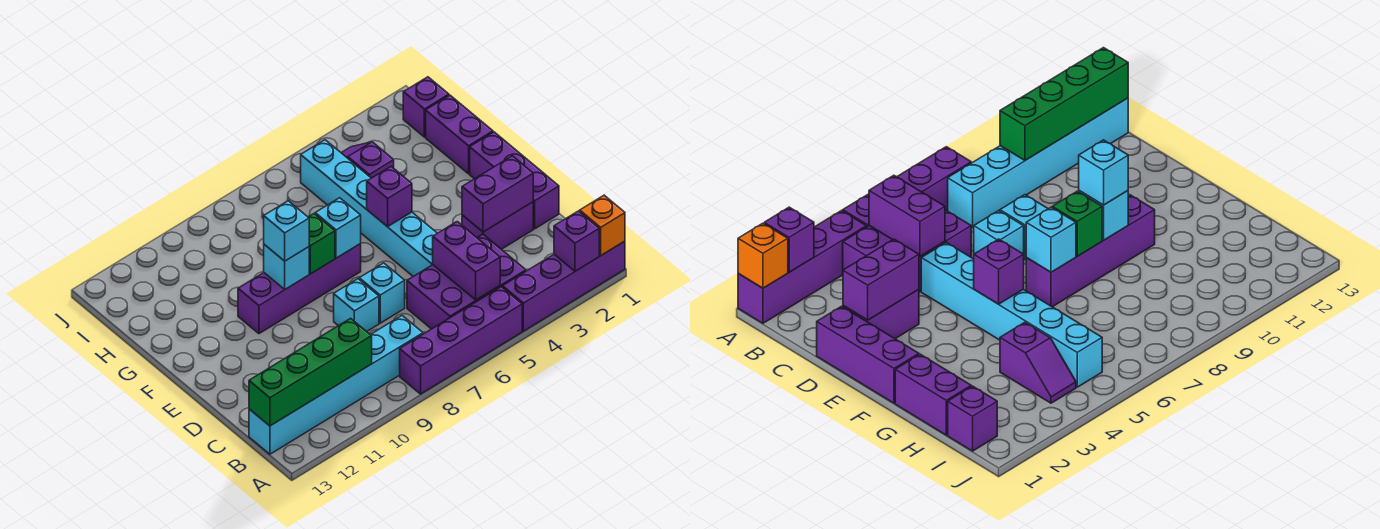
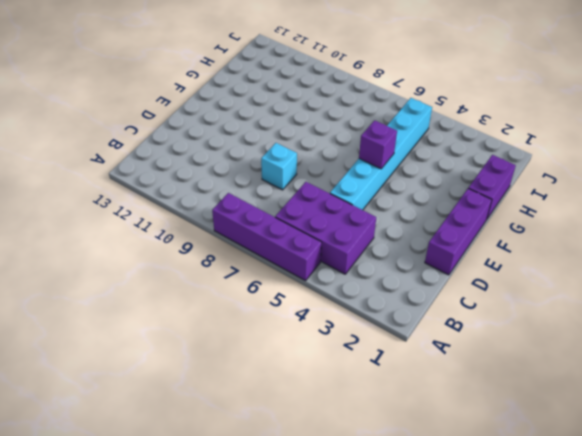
none -> purple 1x4 brick [503,241,625,331]
none -> cyan 1x6 brick [249,316,423,454]
none -> purple 1x2 brick [462,202,533,249]

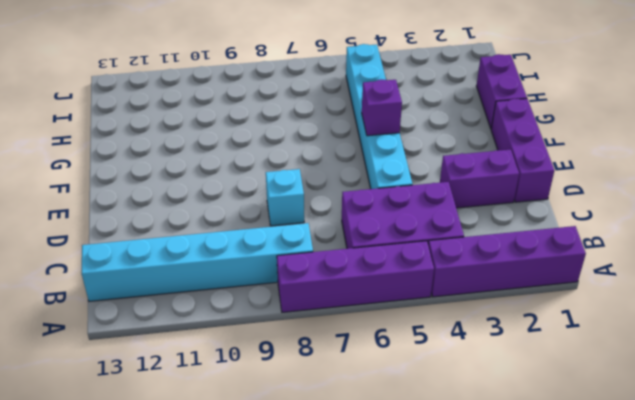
none -> cyan 1x1 brick [359,263,405,323]
none -> purple 1x4 brick [238,244,361,334]
none -> purple 1x2 slope [341,142,394,178]

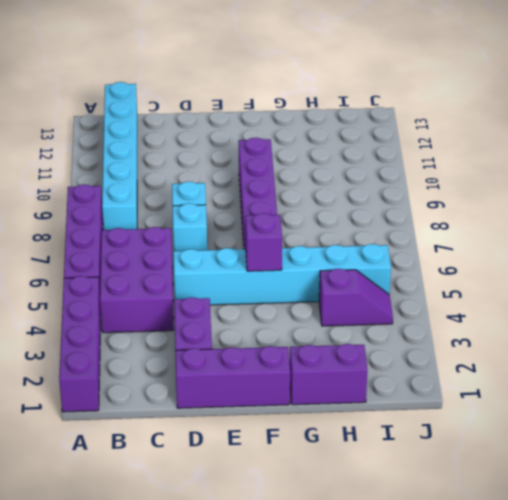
none -> purple 1x1 brick [403,77,449,137]
none -> orange 1x1 brick [580,195,625,255]
none -> purple 1x1 brick [554,211,599,271]

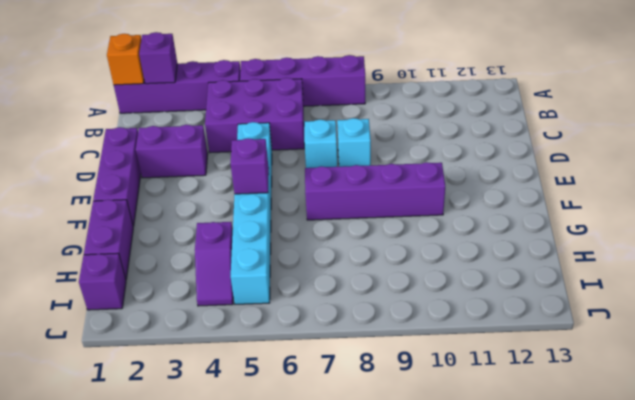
none -> cyan 1x6 brick [249,316,423,454]
none -> purple 1x2 brick [433,222,500,300]
none -> green 1x4 brick [249,318,372,426]

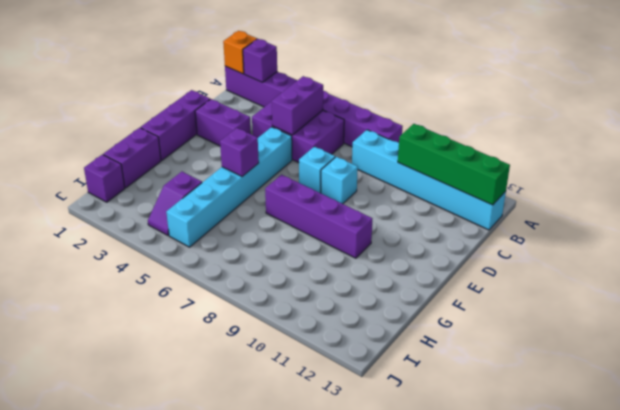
none -> purple 1x2 brick [462,156,533,232]
none -> cyan 1x1 brick [315,198,361,258]
none -> green 1x1 brick [308,214,335,274]

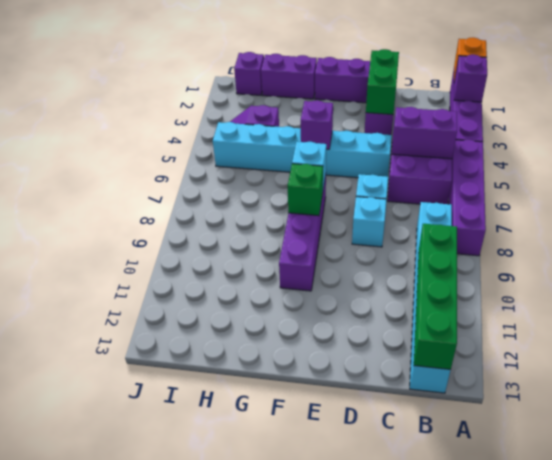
green 1x2 brick [366,49,399,115] -> purple 1x2 brick [462,156,533,232]
none -> cyan 1x1 brick [264,244,309,289]
none -> cyan 1x1 brick [264,201,309,261]

